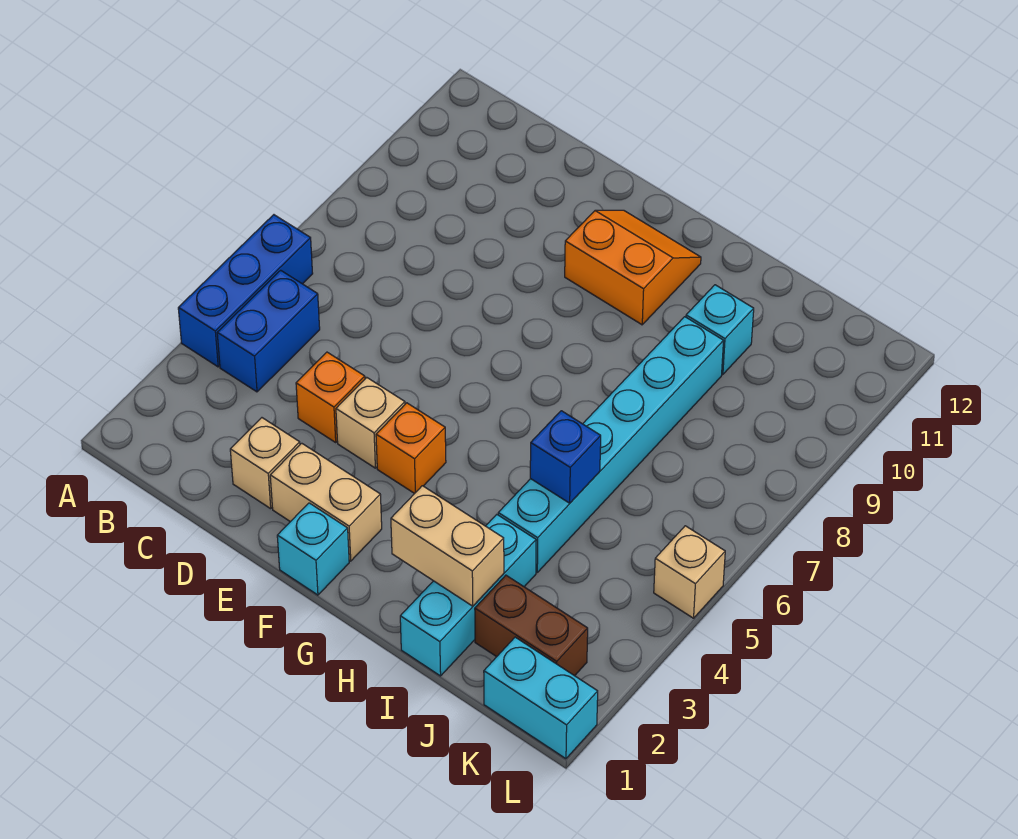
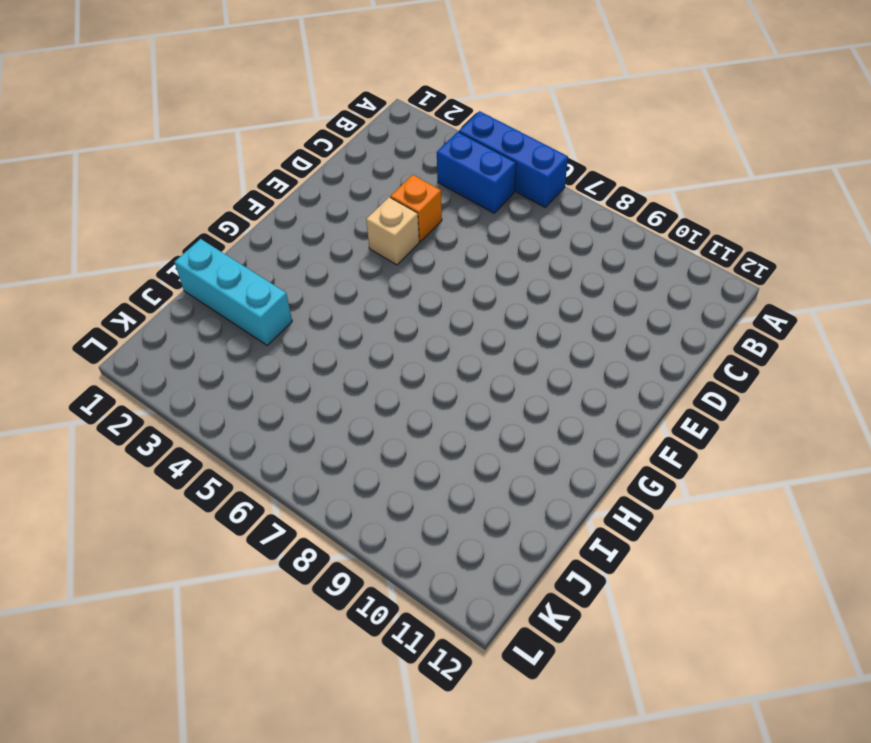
none -> tan 1x1 brick [230,418,300,509]
none -> tan 1x2 brick [270,443,382,561]
none -> cyan 1x1 brick [277,503,349,595]

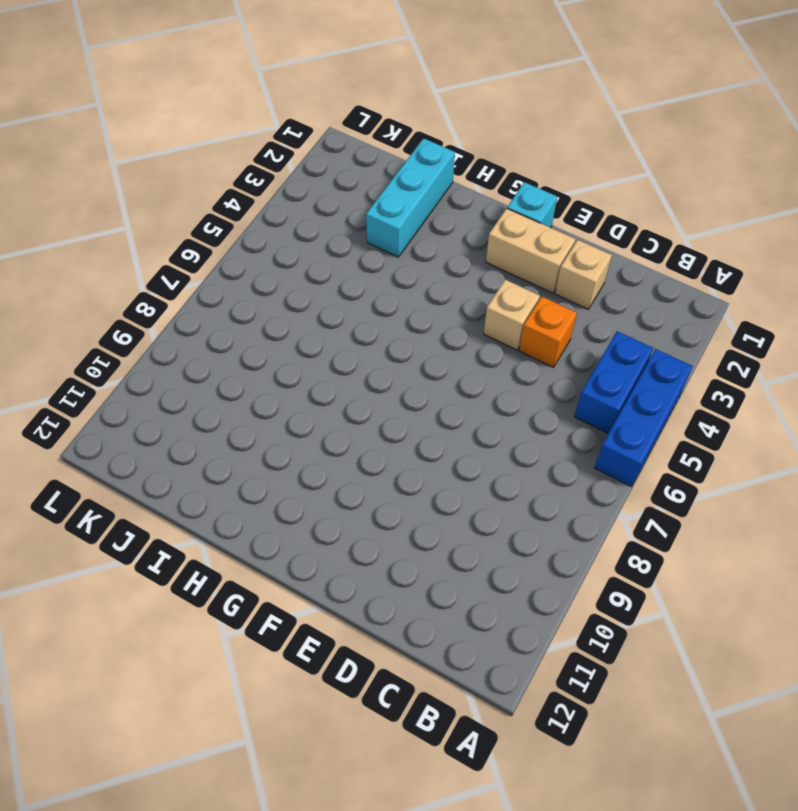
none -> orange 1x1 brick [376,403,446,494]
none -> orange 2x2 slope [565,210,701,325]
none -> cyan 1x6 brick [498,317,724,572]

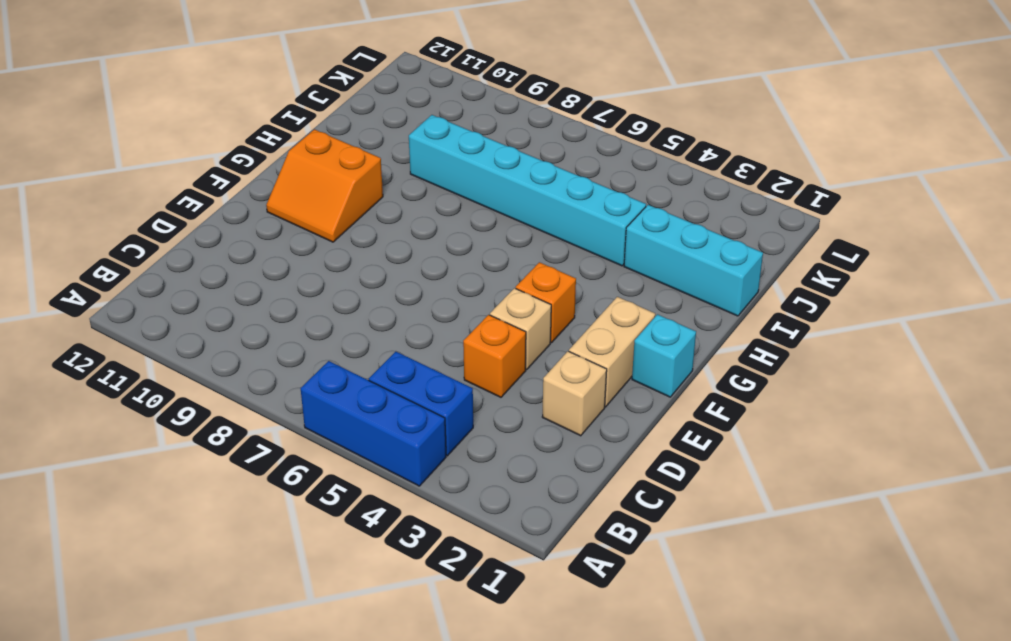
orange 2x2 slope [266,129,383,242] -> orange 2x2 slope turned to [565,210,701,325]
none -> cyan 1x1 brick [686,285,754,374]
none -> brown 1x2 brick [475,575,588,676]
none -> cyan 1x2 brick [484,637,598,759]

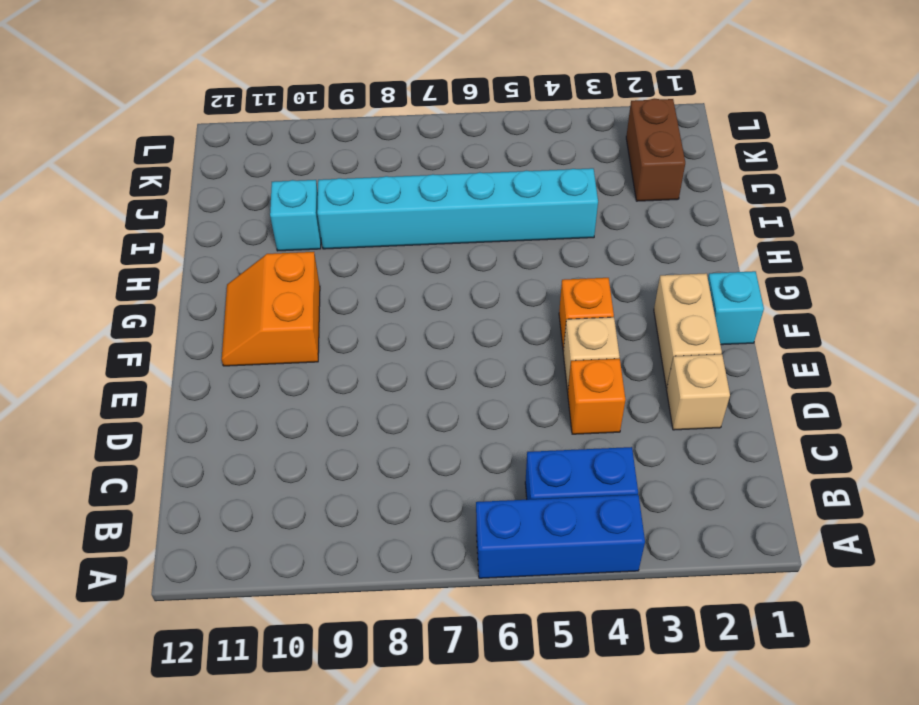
none -> cyan 1x3 brick [400,515,536,676]
none -> cyan 1x2 brick [484,637,598,759]
none -> tan 1x1 brick [654,526,725,618]

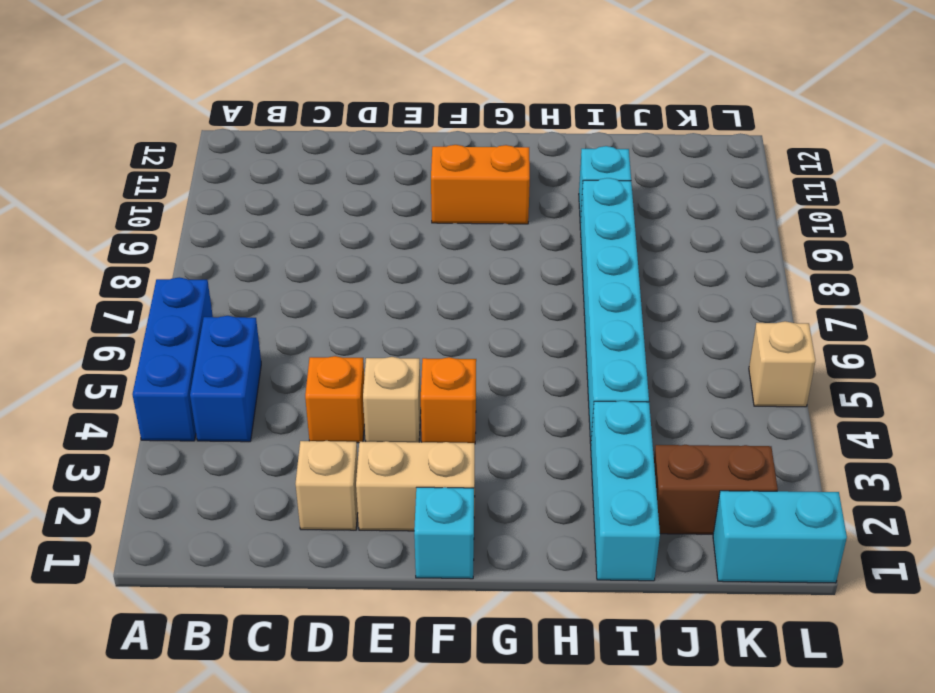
none -> tan 1x2 brick [391,486,504,606]
none -> blue 1x1 brick [530,411,601,503]

